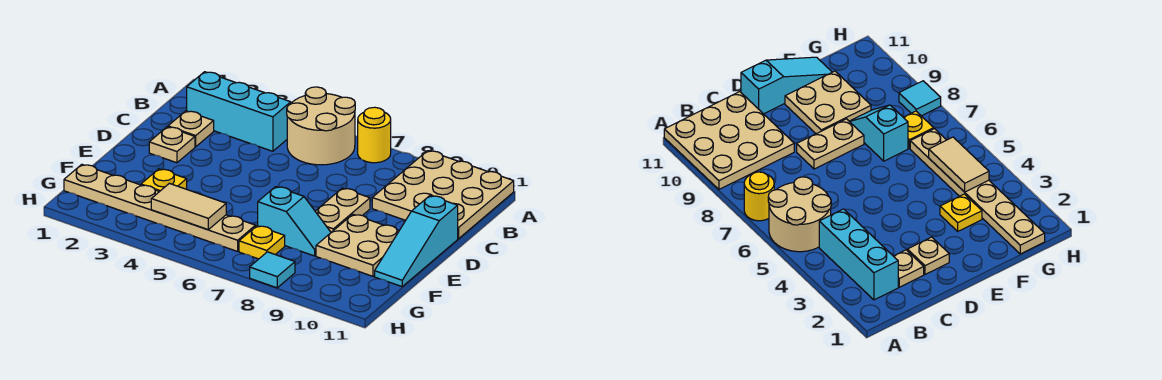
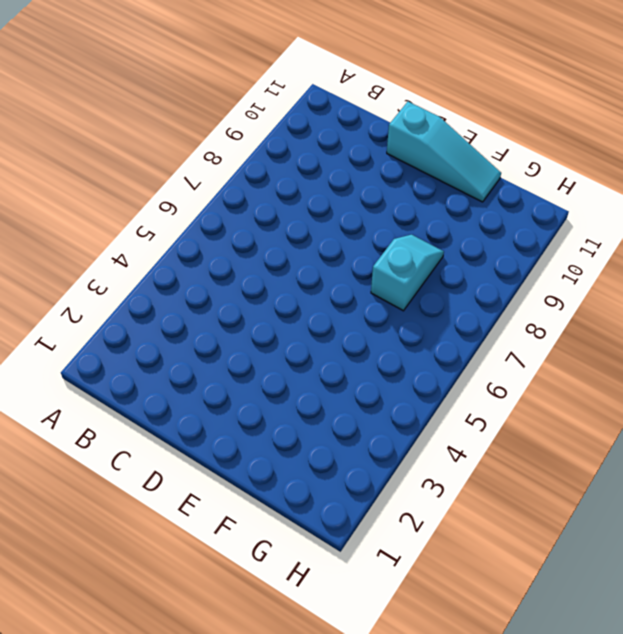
none -> tan 2x2 round brick [287,87,355,165]
none -> yellow 1x1 round brick [358,107,391,163]
none -> tan 3x3 plate [372,151,514,239]

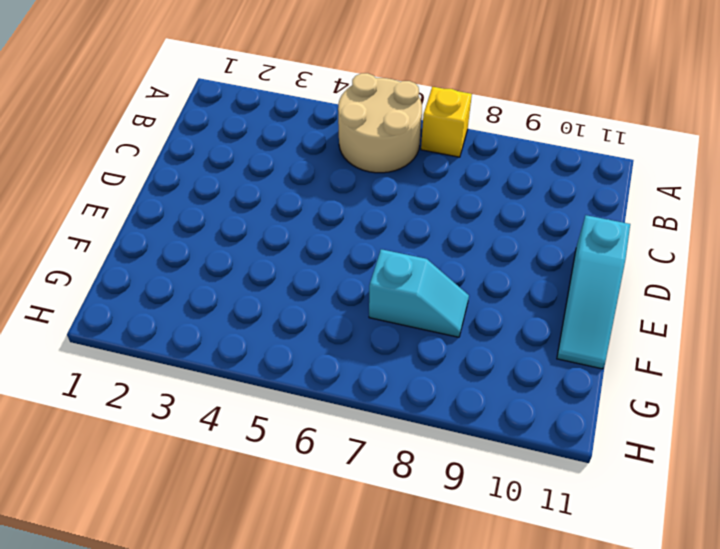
yellow 1x1 brick [421,87,472,157] -> yellow 1x1 round brick [358,107,391,163]
none -> tan 3x3 plate [372,151,514,239]
none -> cyan 1x3 brick [187,72,291,151]
none -> tan 1x1 plate [168,111,214,147]

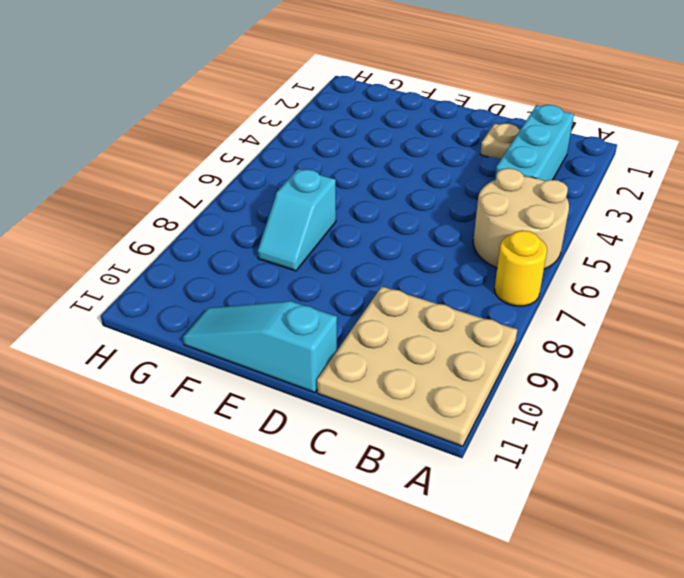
none -> tan 1x1 plate [149,127,195,163]
none -> tan 1x2 plate [315,188,370,232]
none -> tan 2x2 plate [316,214,399,276]

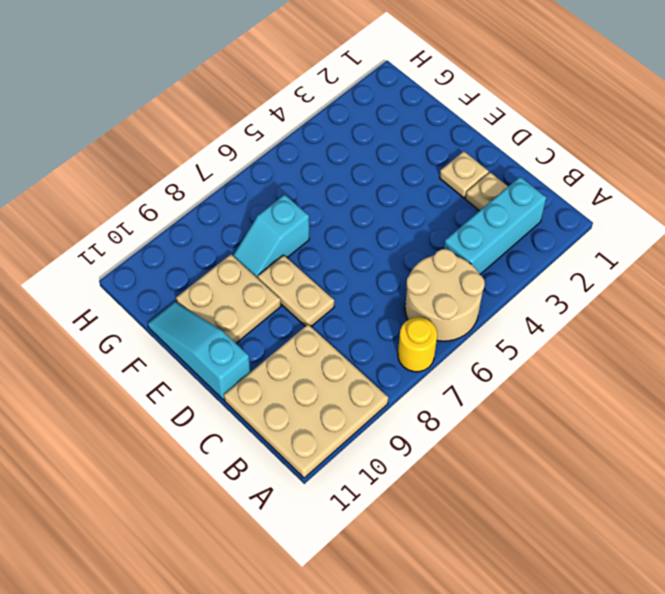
none -> yellow 1x1 plate [141,169,187,192]
none -> tan 1x6 plate [64,164,255,251]
none -> yellow 1x1 plate [239,226,285,259]

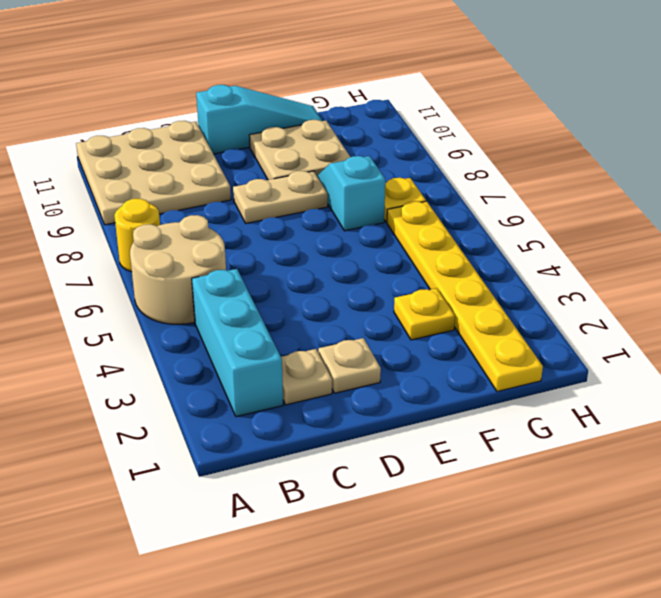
yellow 1x6 plate [387,201,543,392] -> tan 1x6 plate [64,164,255,251]
none -> cyan 1x1 tile [250,252,295,288]
none -> tan 1x2 tile [151,183,226,230]

